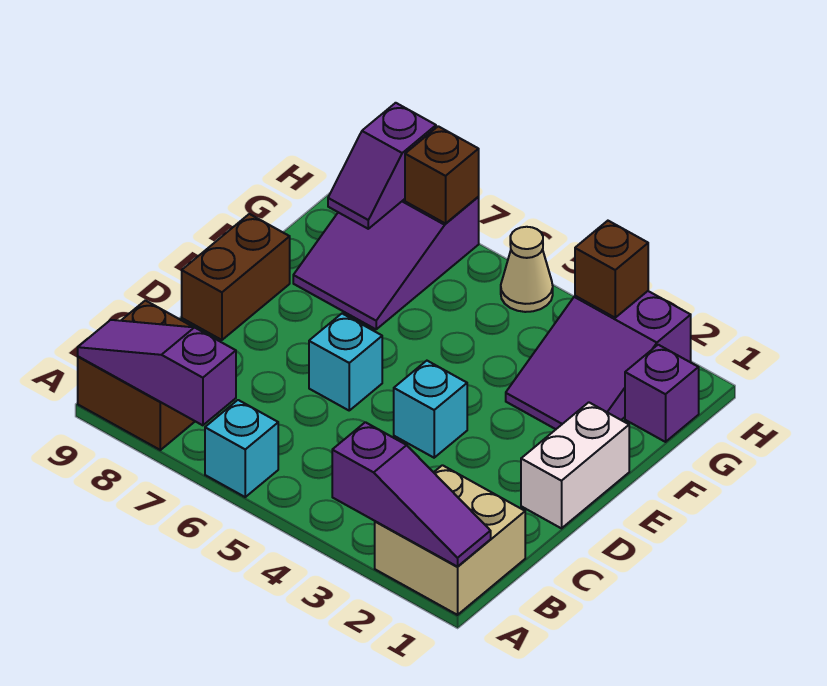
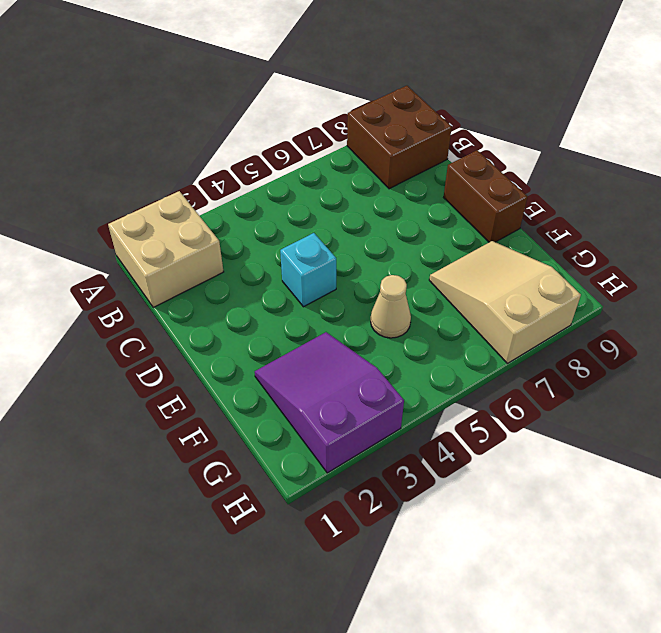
tan 1x1 cone [371,275,411,338] -> tan 1x1 cone moved to [501,227,553,312]
tan 2x3 slope [429,241,581,363] -> purple 2x3 slope [293,197,479,329]
none -> cyan 1x1 brick [205,400,278,497]
none -> white 1x2 brick [521,402,629,528]
none -> cyan 1x1 brick [309,314,382,410]

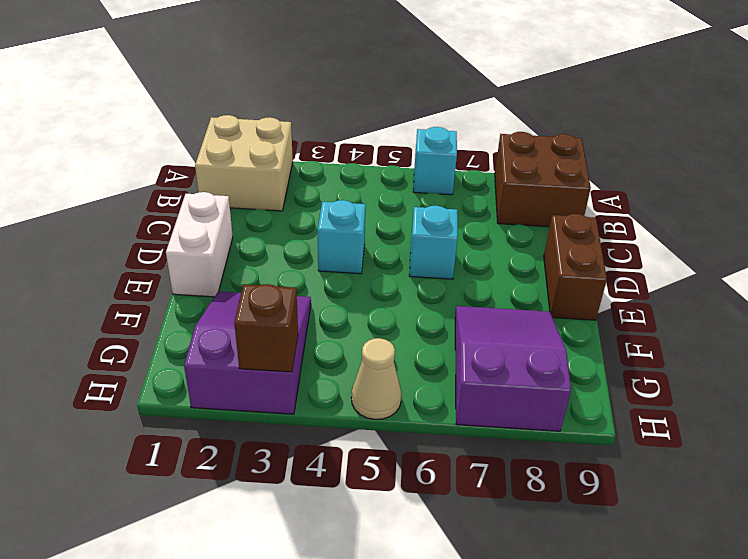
none -> purple 1x1 brick [625,345,699,442]
none -> purple 1x3 slope [332,422,491,567]
none -> purple 1x3 slope [78,320,236,425]

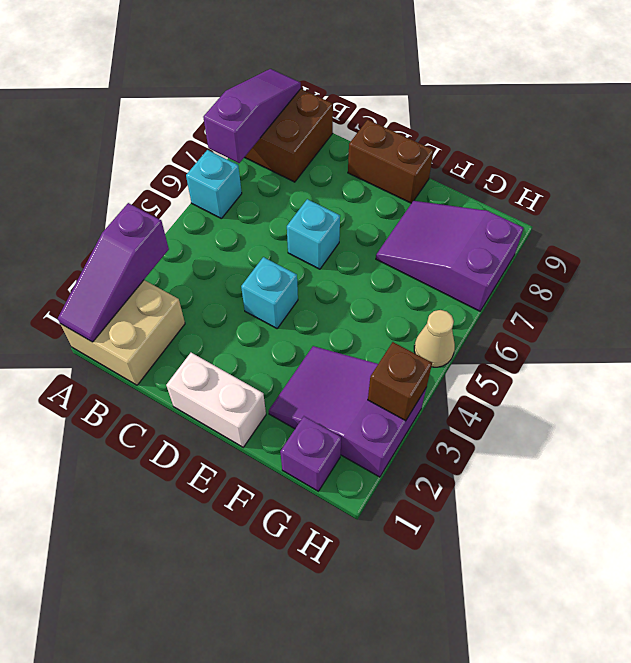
none -> purple 1x2 slope [328,103,436,229]
none -> brown 1x1 brick [405,126,479,224]

